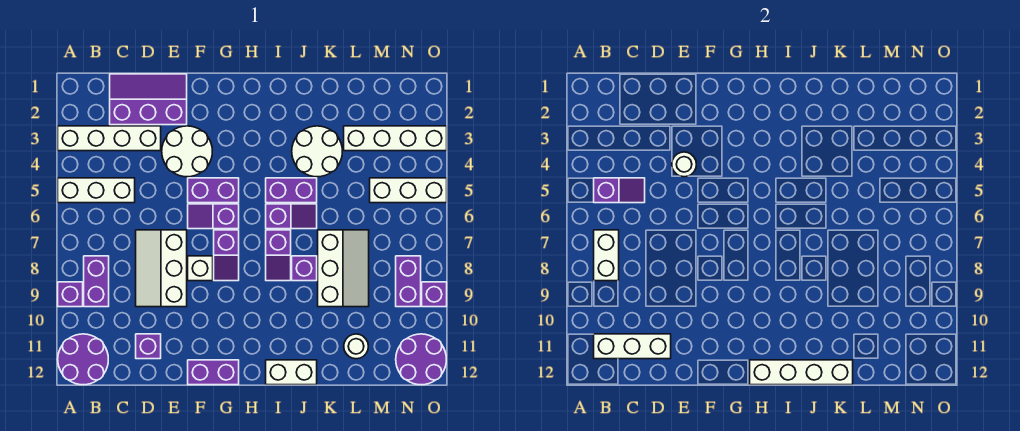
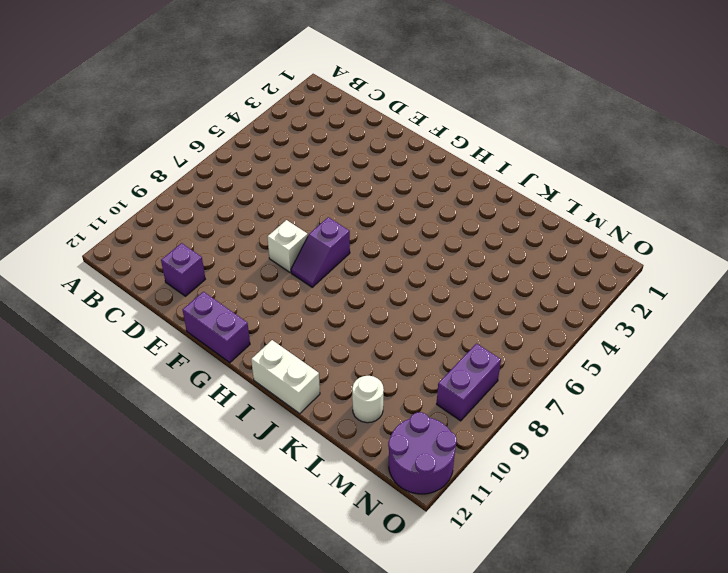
none -> white 1x4 brick [58,126,161,151]
none -> white 1x3 brick [58,178,135,203]
none -> purple 1x1 brick [58,282,83,307]
none -> purple 2x2 round brick [58,334,108,385]

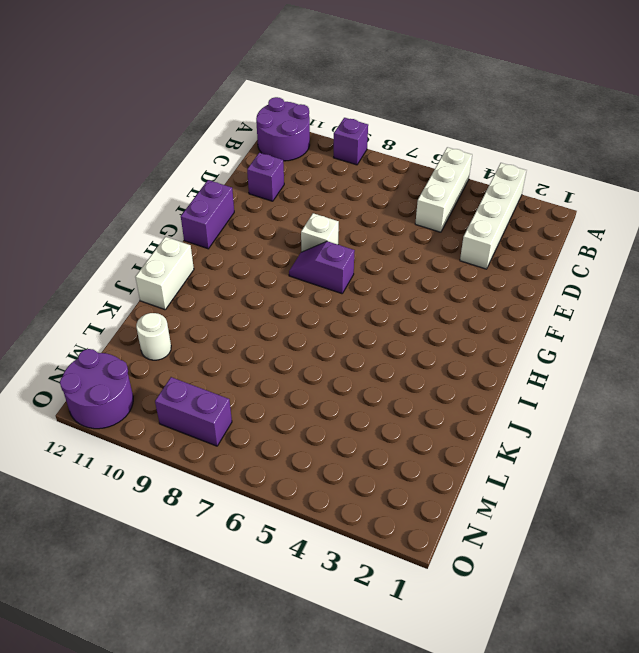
none -> purple 1x2 brick [84,256,109,307]
none -> purple 2x3 slope [110,74,187,125]
none -> white 2x3 slope [136,230,187,307]
none -> white 2x2 round brick [162,126,212,177]

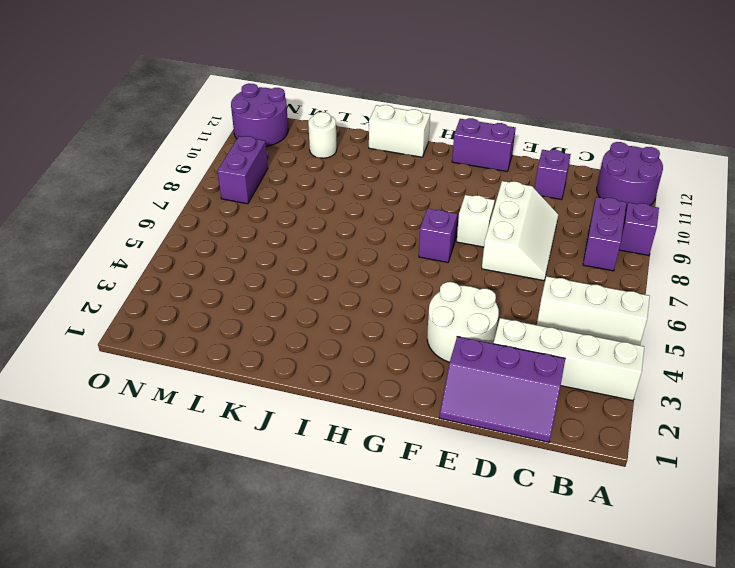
none -> purple 1x2 brick [188,178,239,203]
none -> purple 1x2 slope [188,204,239,229]
none -> purple 1x2 brick [266,178,317,203]
none -> purple 1x2 slope [266,204,317,229]

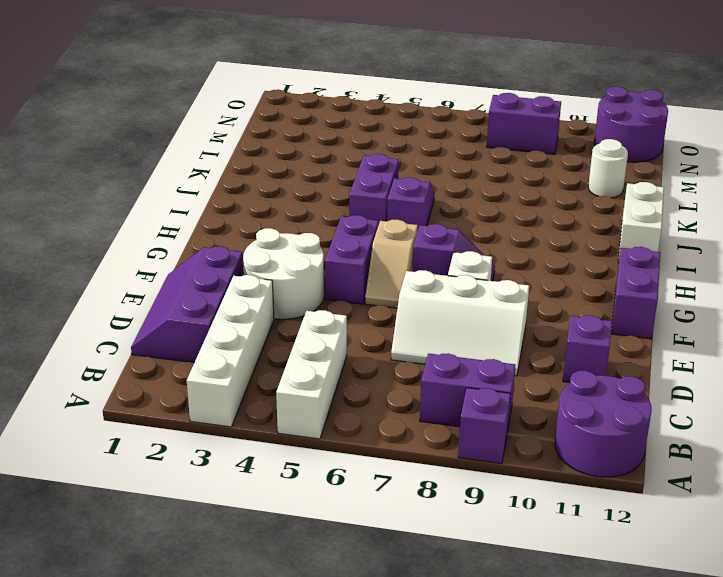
tan 1x2 slope [365,220,418,308] -> purple 1x2 slope [188,204,239,229]
none -> purple 1x2 slope [266,230,291,281]
none -> white 2x2 round brick [292,126,342,177]
none -> purple 1x1 brick [292,256,317,281]
none -> white 2x3 slope [318,230,369,307]

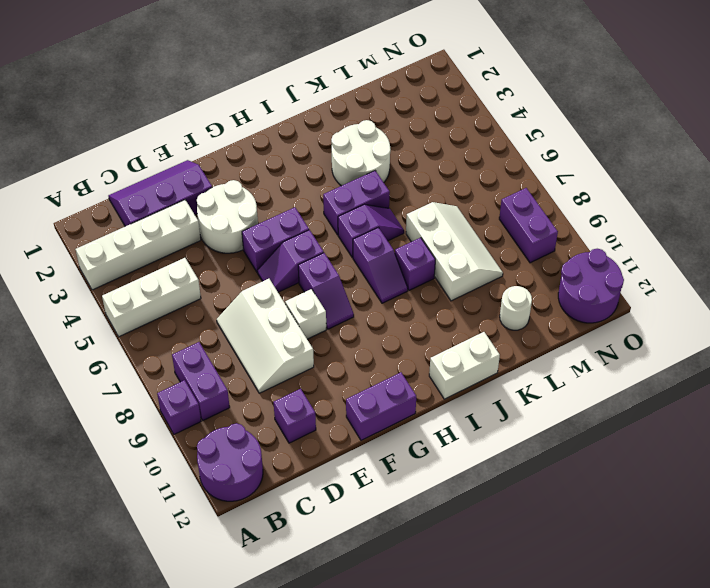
none -> white 1x4 brick [344,126,447,151]
none -> white 1x3 brick [370,178,447,203]
none -> purple 1x1 brick [422,282,447,307]
none -> purple 1x2 slope [594,178,645,203]

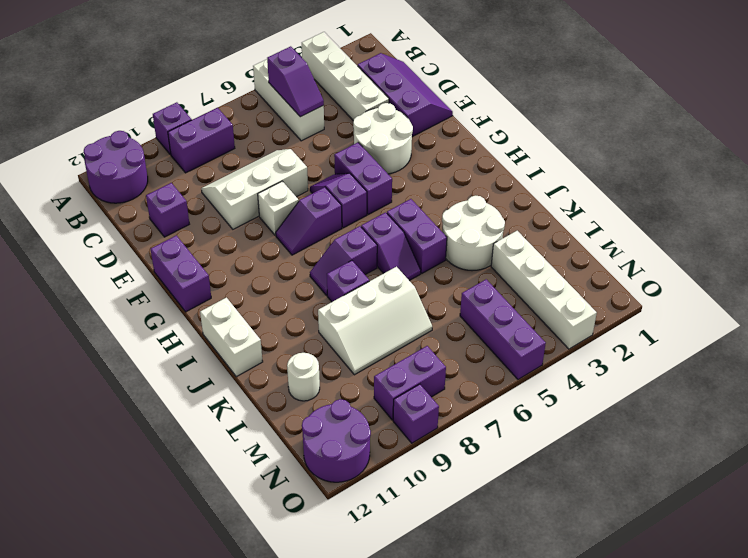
purple 1x3 brick [460,279,546,379] -> white 1x3 brick [370,178,447,203]
none -> white 1x2 brick [594,230,619,281]
none -> white 1x3 brick [594,334,671,359]
none -> white 1x1 round brick [672,152,696,177]
none -> white 1x4 brick [750,360,853,385]

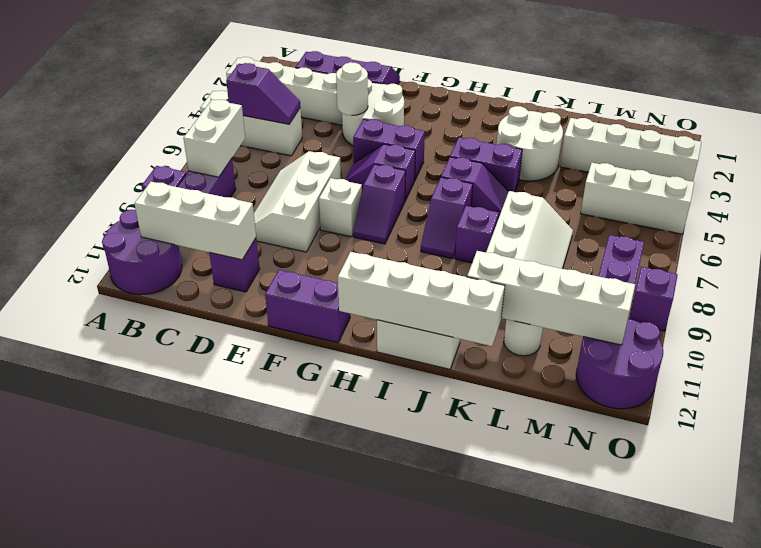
white 1x4 brick [467,251,635,345] -> none

